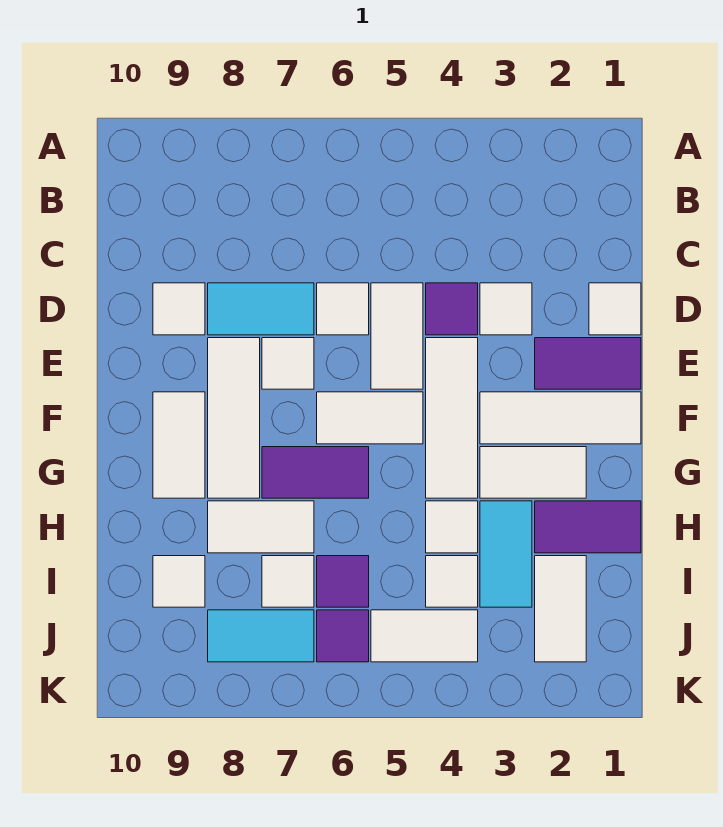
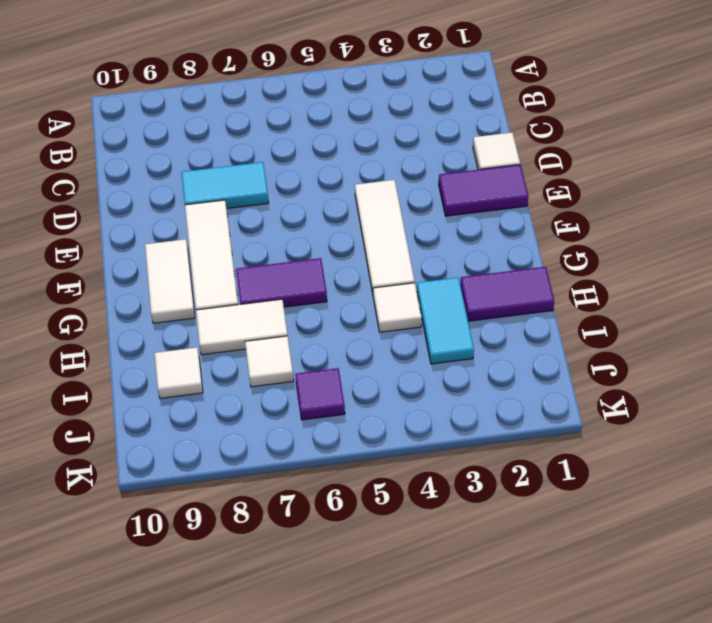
none -> white 1x1 tile [480,283,532,335]
none -> purple 1x1 tile [426,283,478,335]
none -> white 1x2 tile [371,283,423,389]

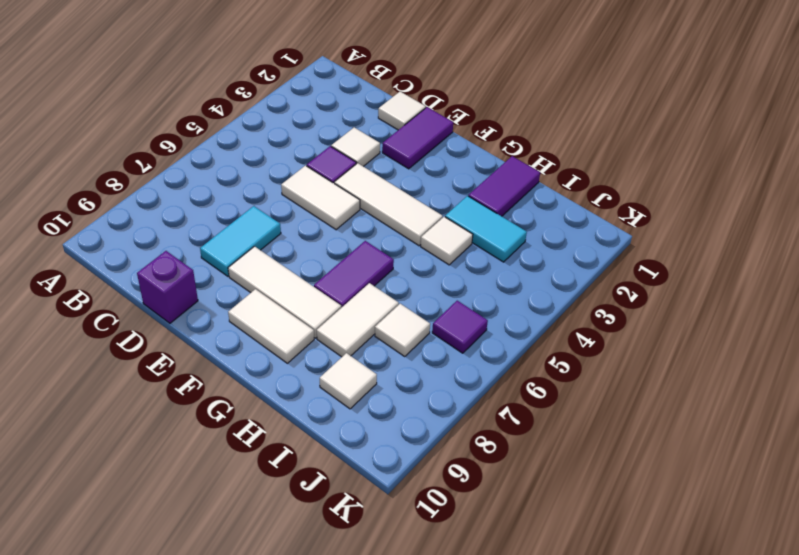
purple 1x1 brick [137,251,198,323] -> none
none -> white 1x1 tile [317,283,369,335]
none -> white 1x1 tile [153,283,205,335]
none -> white 1x1 tile [262,338,314,389]

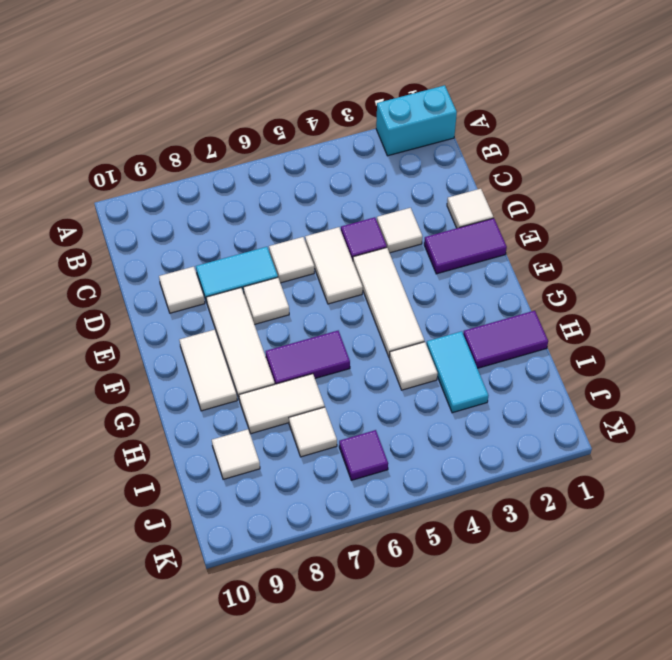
cyan 1x2 brick [376,85,457,156] -> none
none -> white 1x3 tile [480,392,641,444]
none -> white 1x2 tile [317,392,423,444]
none -> white 1x2 tile [480,447,586,498]

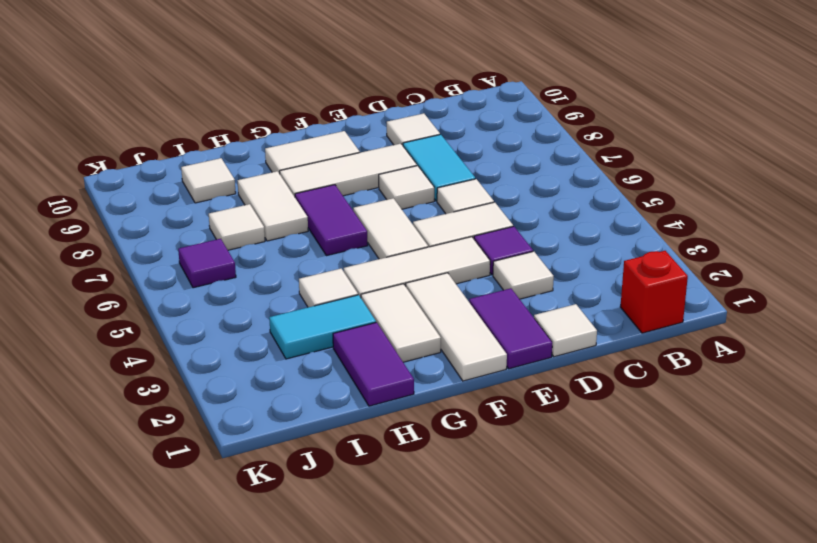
red 1x1 brick [620,251,688,333] -> none
none -> white 1x2 tile [535,556,586,662]
none -> white 1x1 tile [426,556,478,607]
none -> purple 1x1 tile [317,556,369,607]

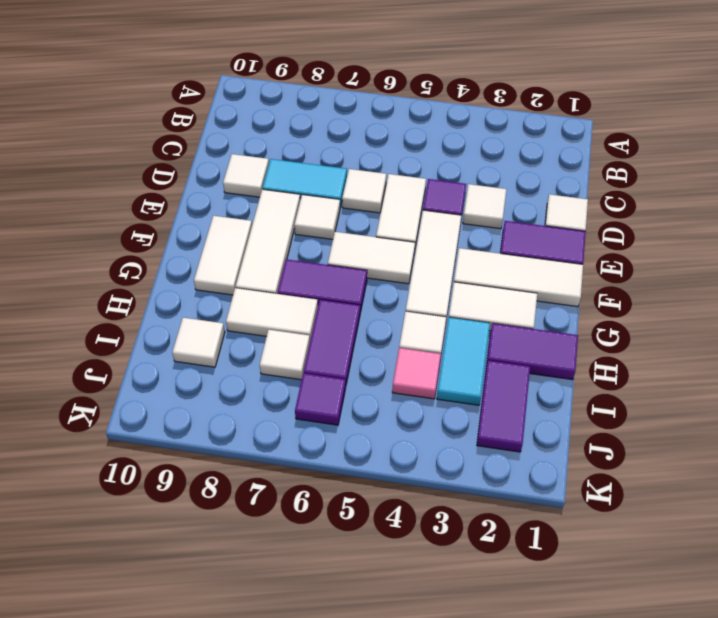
purple 1x2 tile [304,300,360,384] -> purple 1x1 tile [317,556,369,607]
purple 1x2 tile [477,360,530,452] -> white 1x2 tile [535,556,586,662]
pink 1x1 tile [392,348,441,399] -> white 1x1 tile [426,556,478,607]
none -> white 1x2 tile [371,610,478,662]
none -> cyan 1x2 tile [208,610,314,662]

